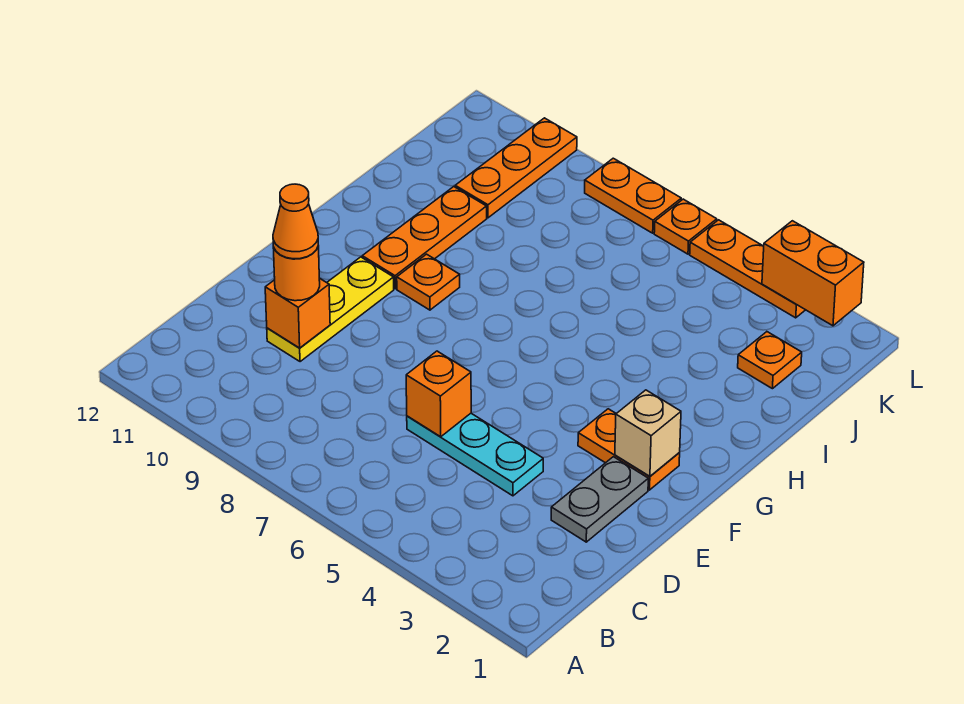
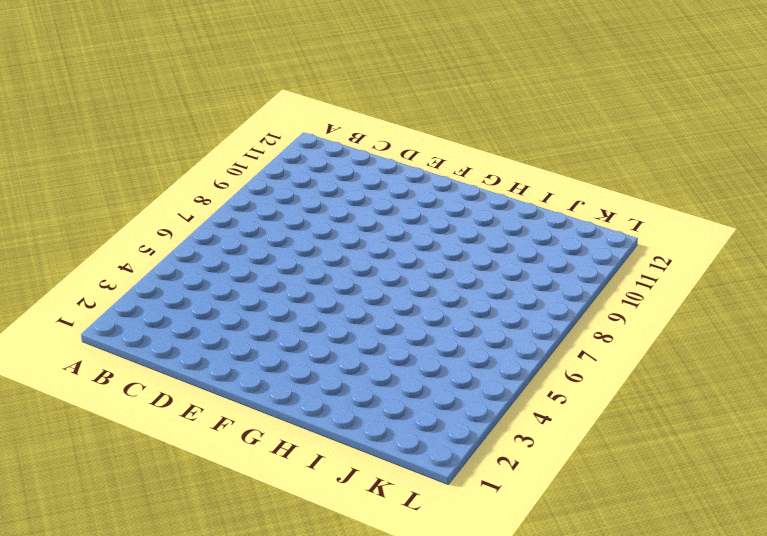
none -> grey 1x2 plate [551,457,648,542]
none -> cyan 1x3 plate [407,413,543,496]
none -> yellow 1x3 plate [267,257,394,362]

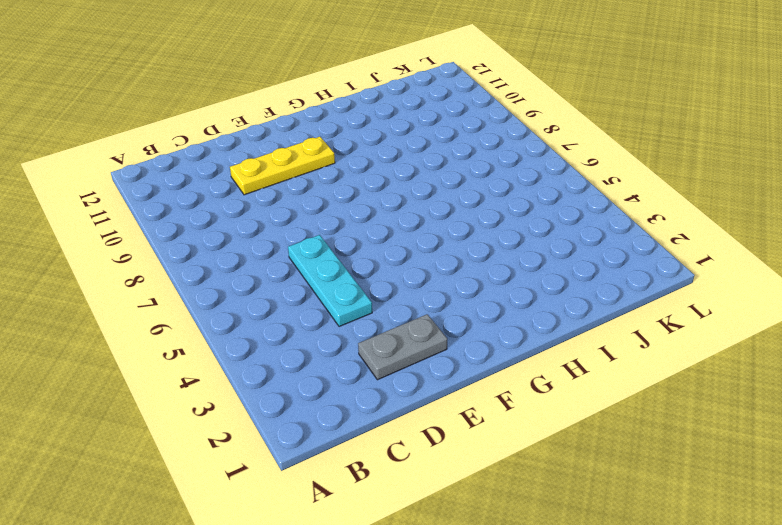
none -> orange 1x2 plate [578,409,680,490]
none -> orange 1x1 plate [397,254,460,310]
none -> orange 1x3 plate [362,187,487,289]

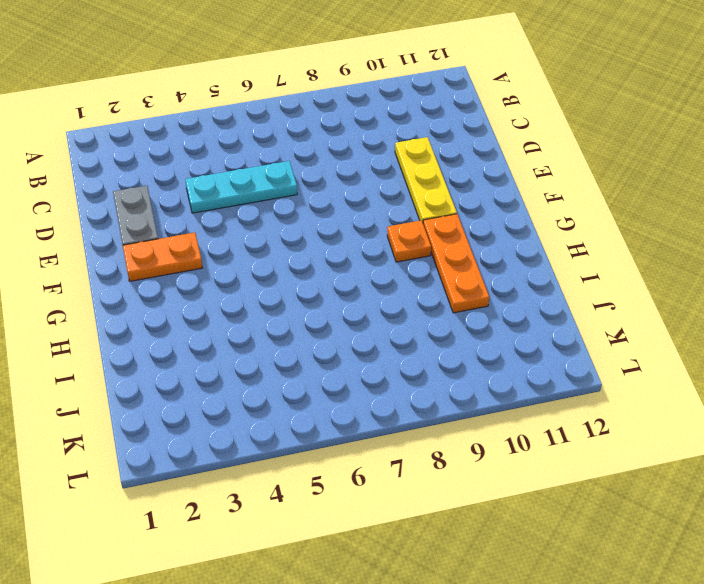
none -> orange 1x1 plate [738,332,802,389]
none -> orange 1x3 plate [455,118,577,218]
none -> orange 1x3 plate [690,220,805,318]

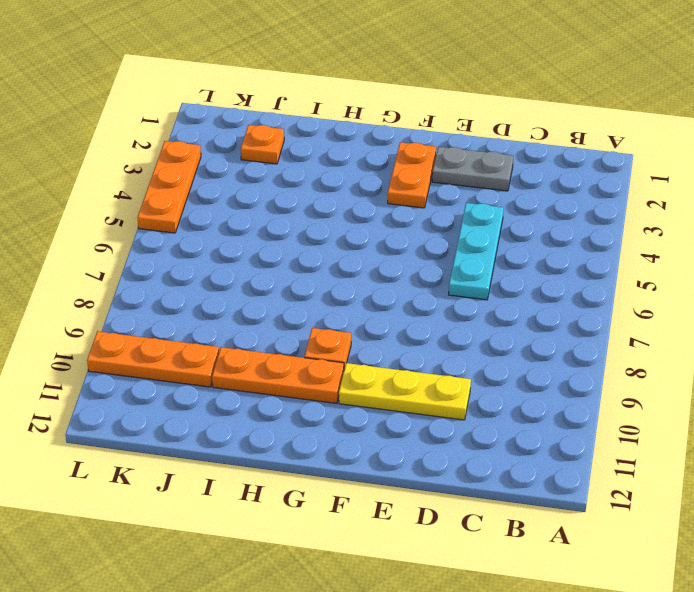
none -> orange 1x1 plate [654,199,717,254]
none -> orange 1x2 plate [585,158,681,233]
none -> orange 1x1 brick [406,351,471,437]

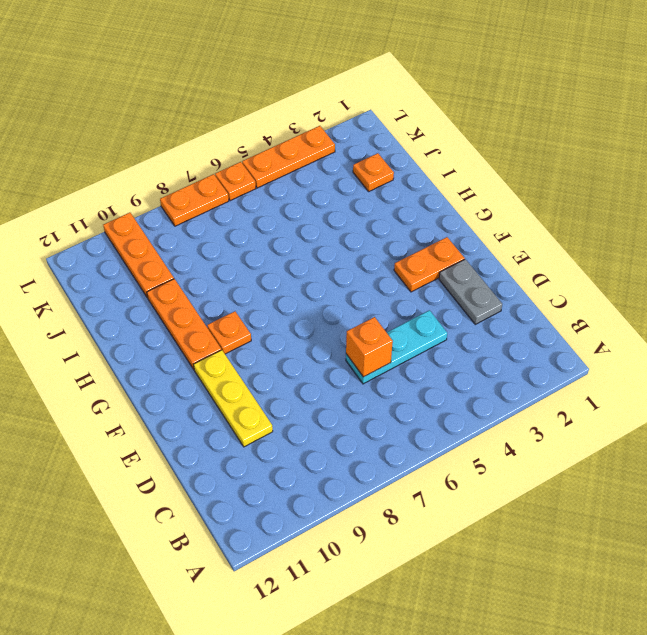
none -> orange 1x1 brick [265,278,330,348]
none -> tan 1x1 brick [615,390,681,476]
none -> orange 1x2 brick [762,221,864,326]

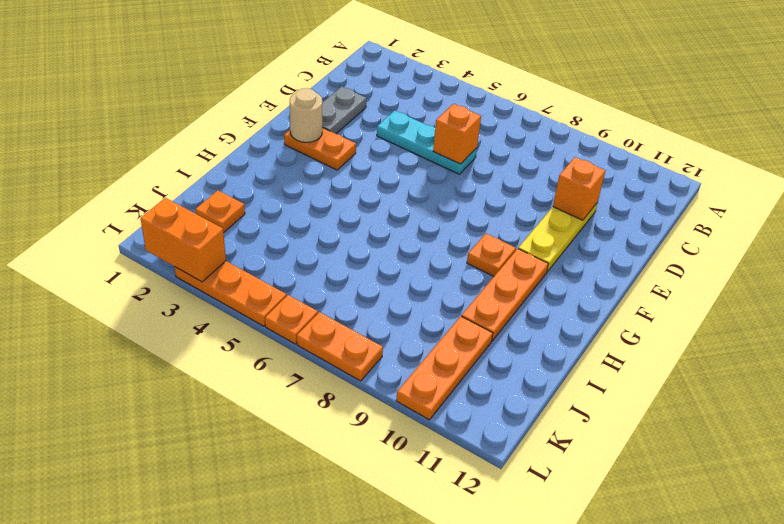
tan 1x1 round brick [290,88,322,142] -> tan 1x1 brick [615,390,681,476]
none -> orange 1x1 round brick [273,246,320,301]
none -> orange 1x1 cone [273,184,318,259]

